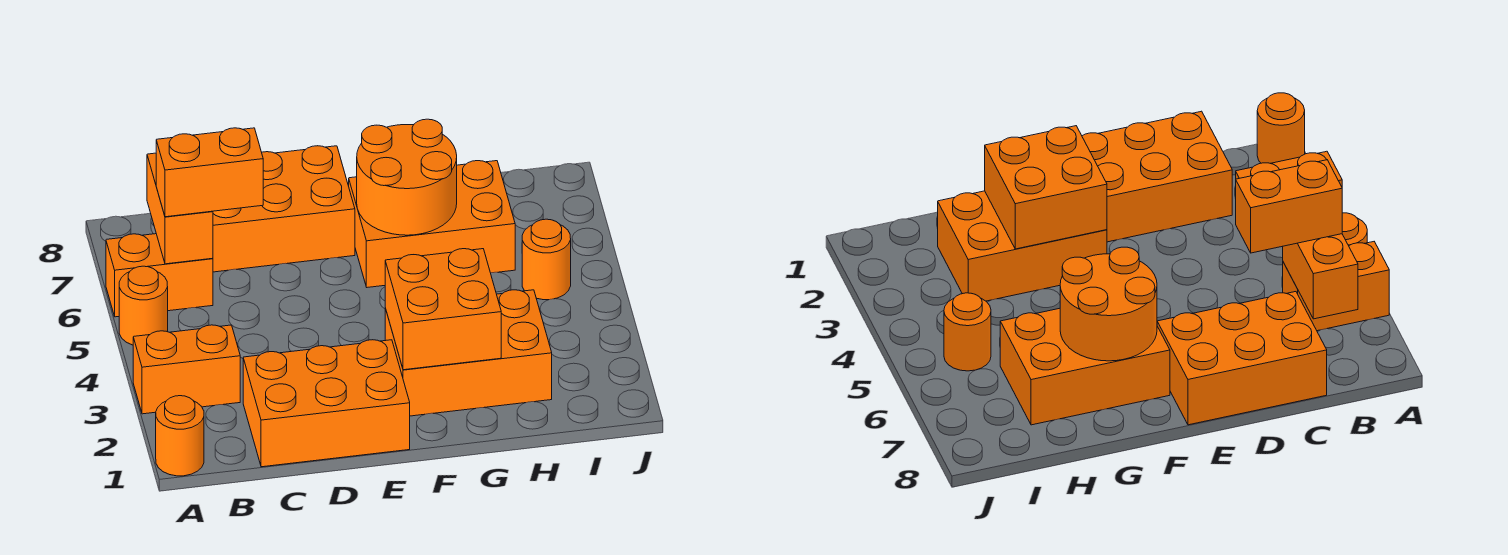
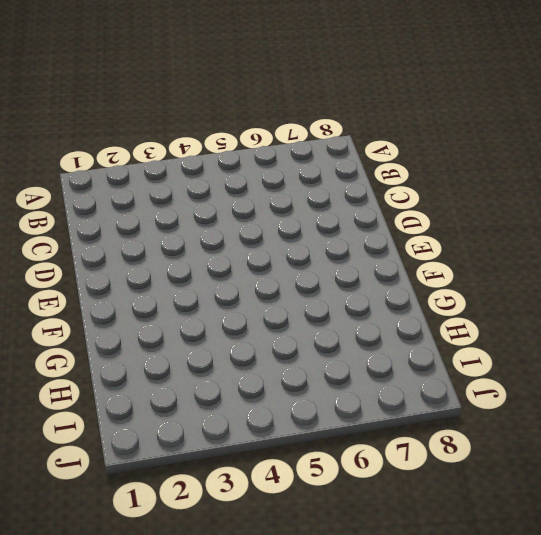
none -> orange 1x1 round brick [156,396,204,476]
none -> orange 1x2 brick [133,325,240,414]
none -> orange 1x1 round brick [119,266,168,345]

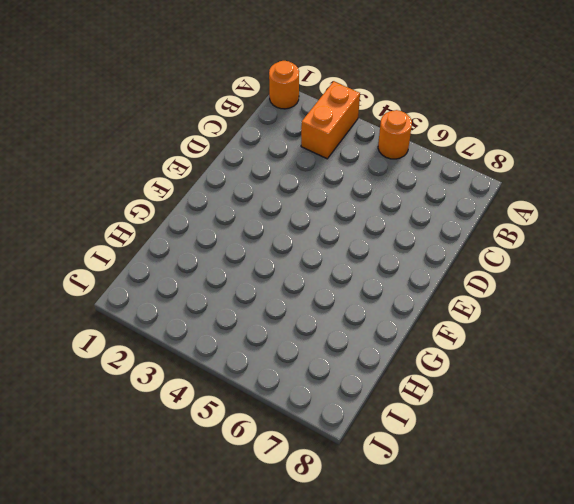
none -> orange 1x2 brick [106,234,213,317]
none -> orange 2x3 brick [243,340,410,467]
none -> orange 2x3 brick [213,146,355,272]

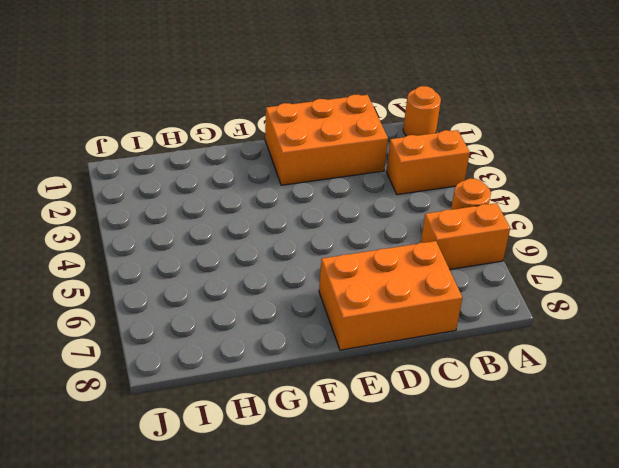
none -> orange 2x3 brick [385,290,552,416]
none -> orange 2x3 brick [349,161,515,287]
none -> orange 1x1 round brick [522,219,571,300]

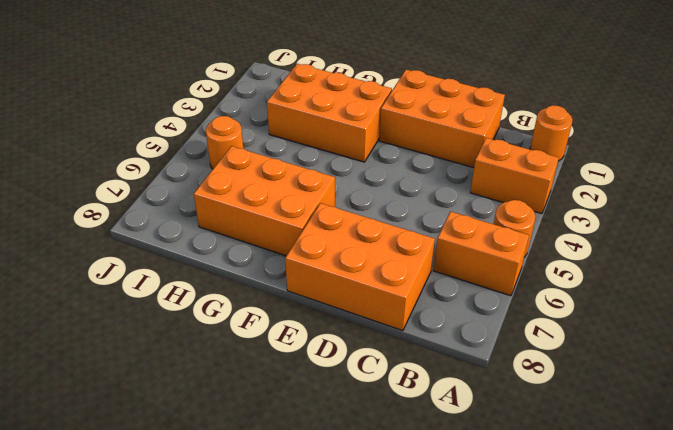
none -> orange 1x2 brick [147,153,213,264]
none -> orange 2x2 brick [385,249,501,370]
none -> orange 2x2 round brick [357,119,457,235]

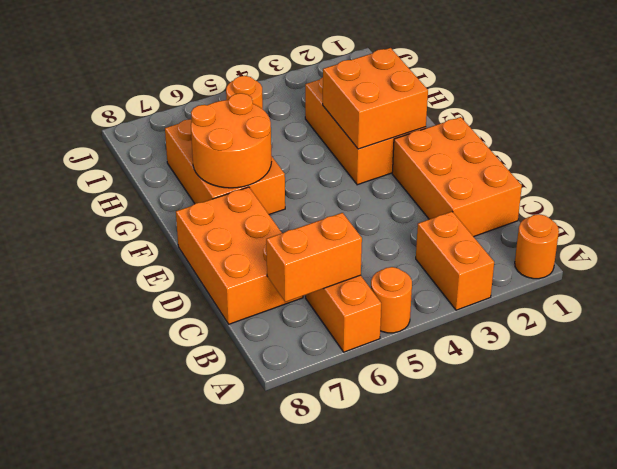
none -> orange 1x2 brick [156,128,263,217]

